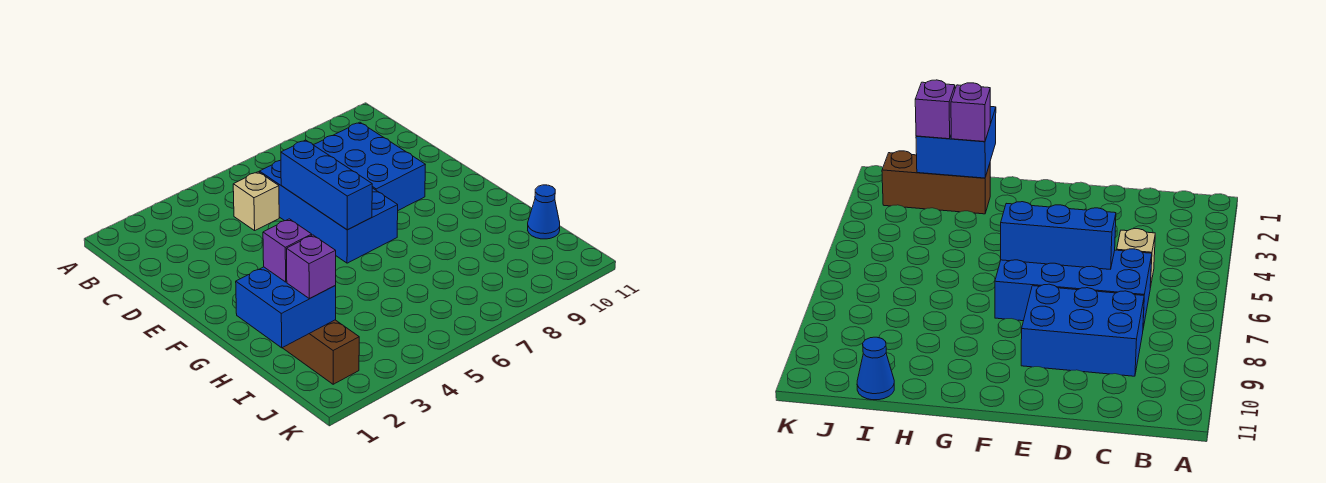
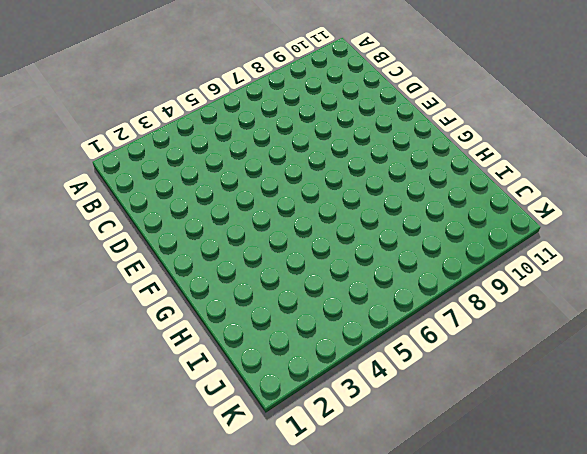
none -> tan 1x1 brick [233,172,279,231]
none -> blue 2x4 brick [259,160,398,263]

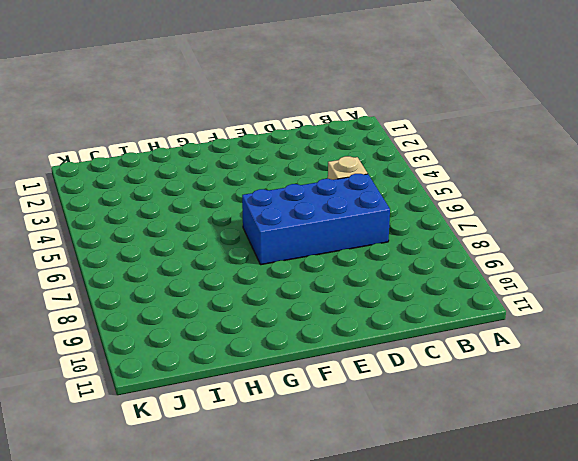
none -> blue 2x3 brick [314,122,425,210]
none -> brown 1x3 brick [283,320,359,384]

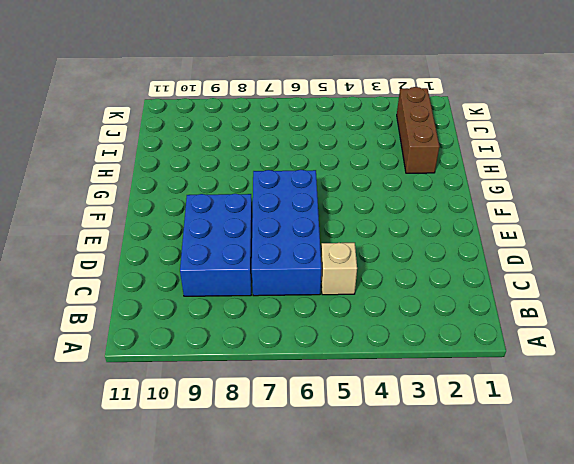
none -> blue 1x1 cone [528,185,560,239]
none -> blue 1x3 brick [281,140,372,230]

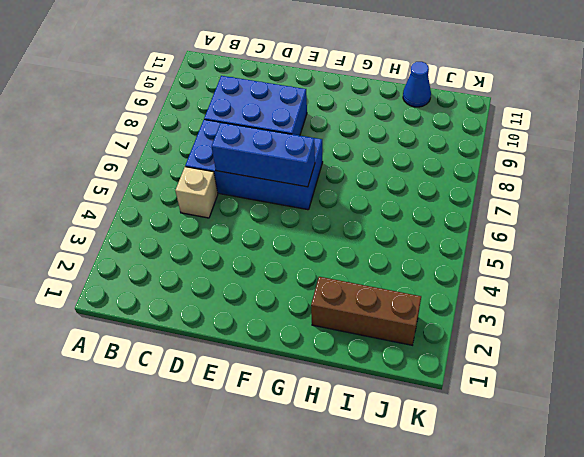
none -> blue 2x2 brick [236,267,336,348]
none -> purple 1x1 brick [263,219,312,282]

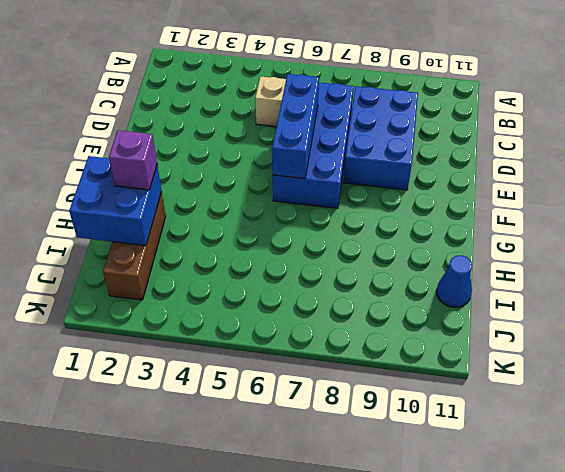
none -> purple 1x1 brick [287,235,336,299]

